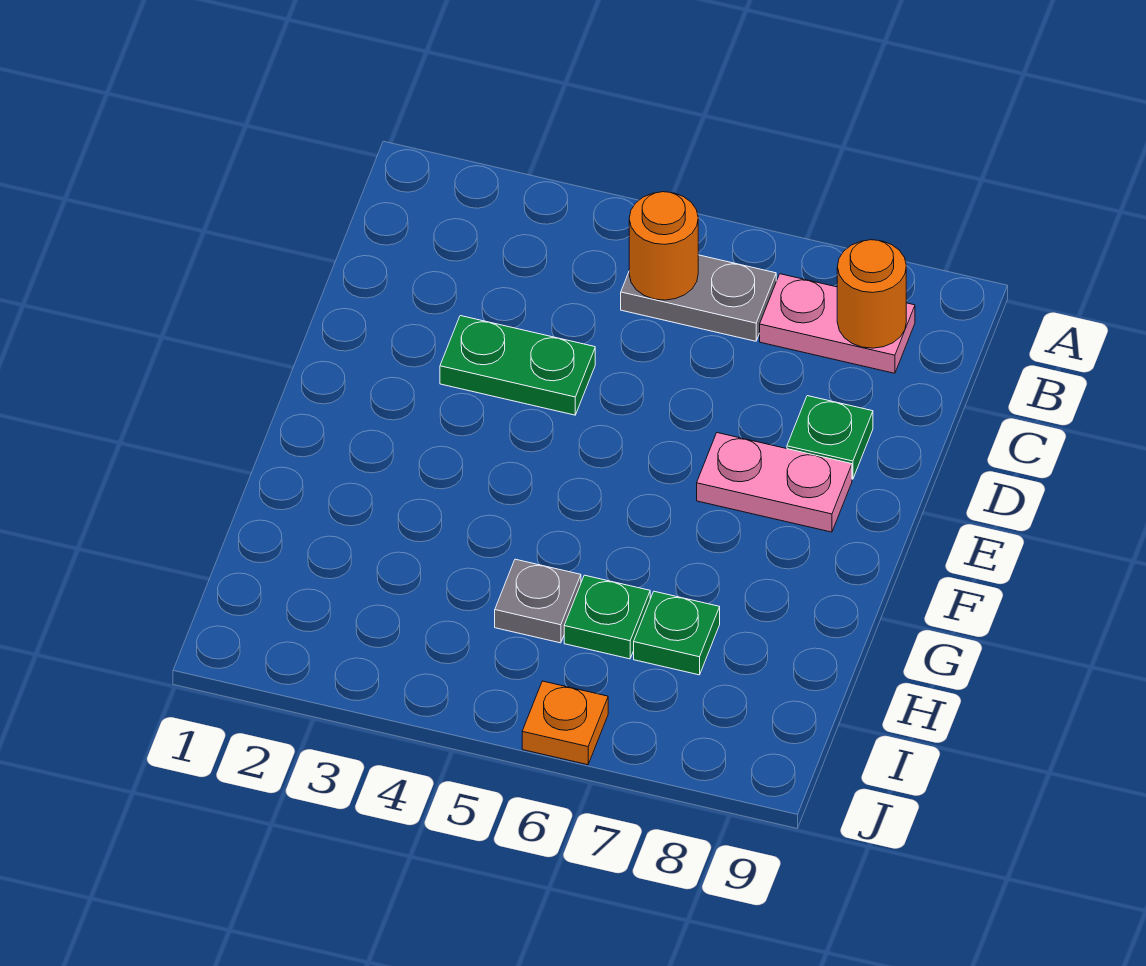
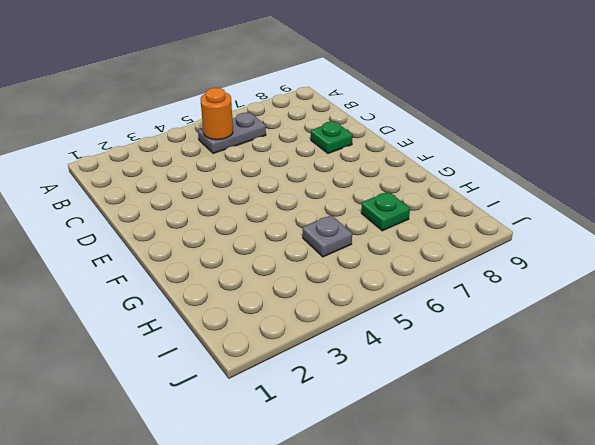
none -> pink 1x2 plate [760,274,915,373]
none -> green 1x2 plate [440,316,595,415]

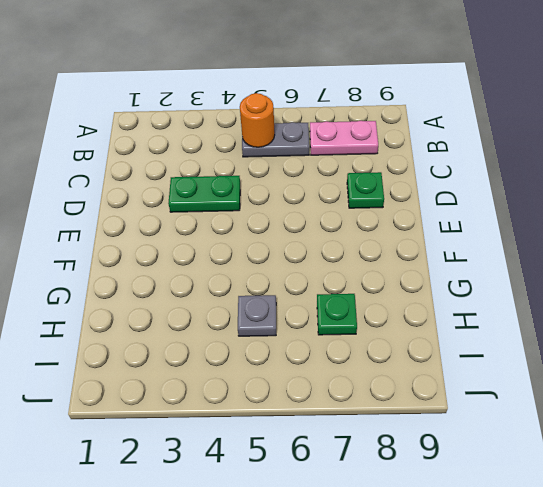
none -> pink 1x2 plate [697,433,852,532]
none -> green 1x1 plate [564,575,650,659]

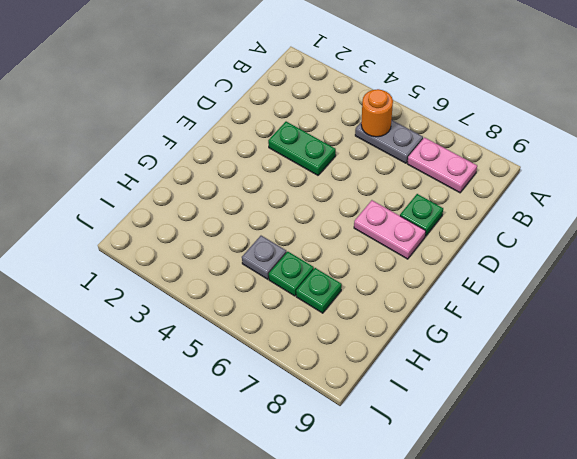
none -> orange 1x1 plate [522,681,608,765]
none -> orange 1x1 round brick [837,240,906,348]

